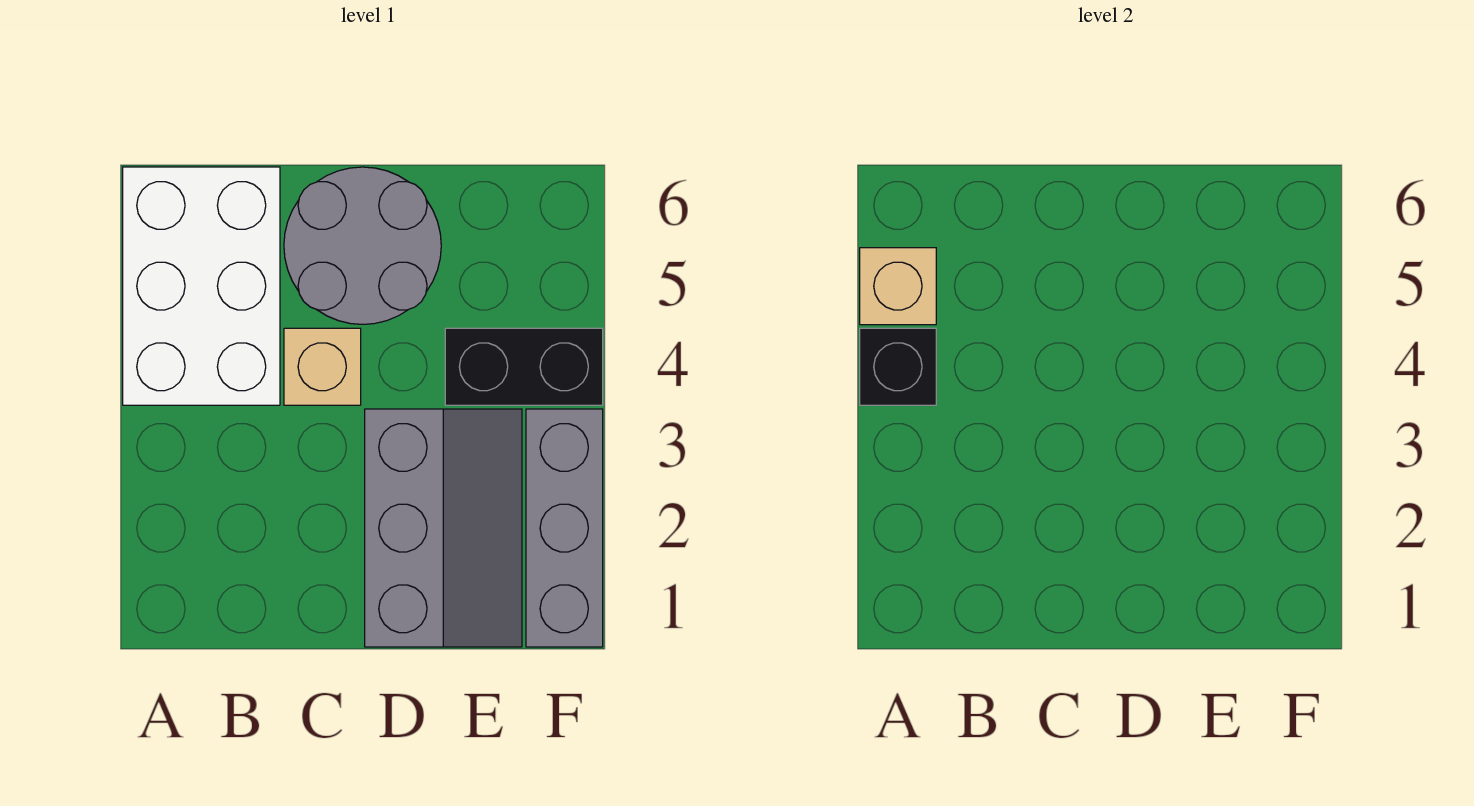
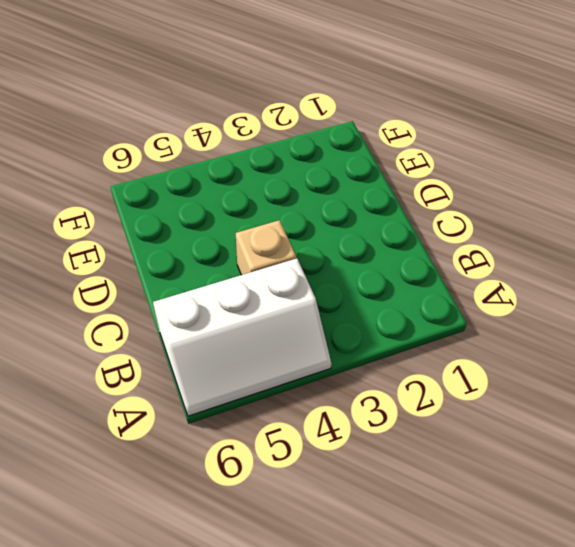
white 2x3 slope [153,258,331,416] -> white 2x3 brick [123,167,280,405]
none -> grey 2x2 round brick [284,167,441,324]
none -> grey 2x3 slope [365,409,522,647]

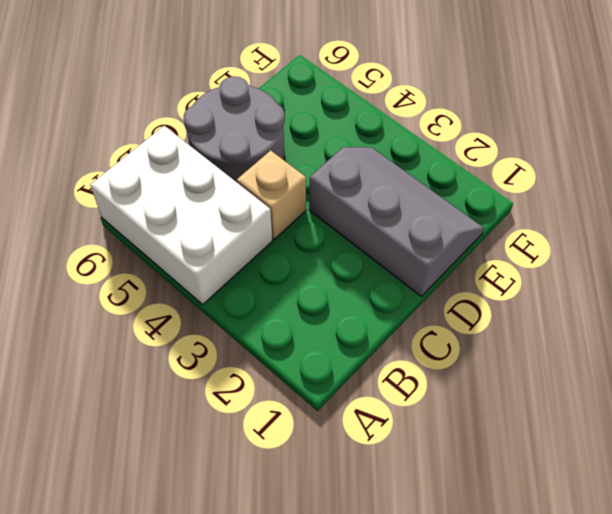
none -> black 1x2 brick [445,328,603,405]
none -> grey 1x3 brick [526,409,603,647]

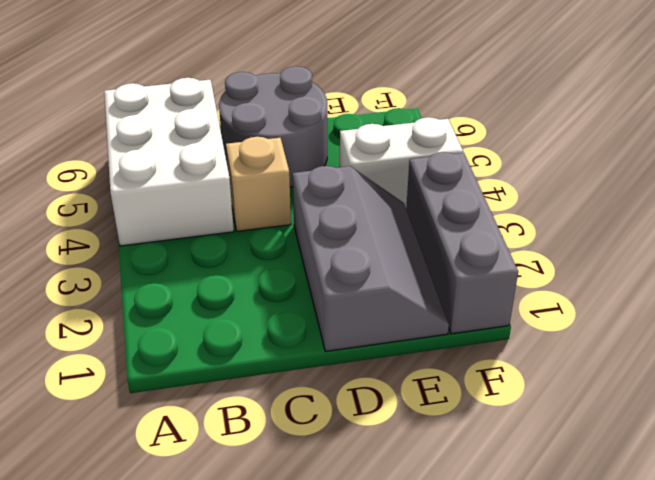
white 1x2 brick [340,117,463,207] -> black 1x2 brick [445,328,603,405]
none -> black 1x1 brick [860,328,936,405]
none -> tan 1x1 brick [860,248,936,325]

